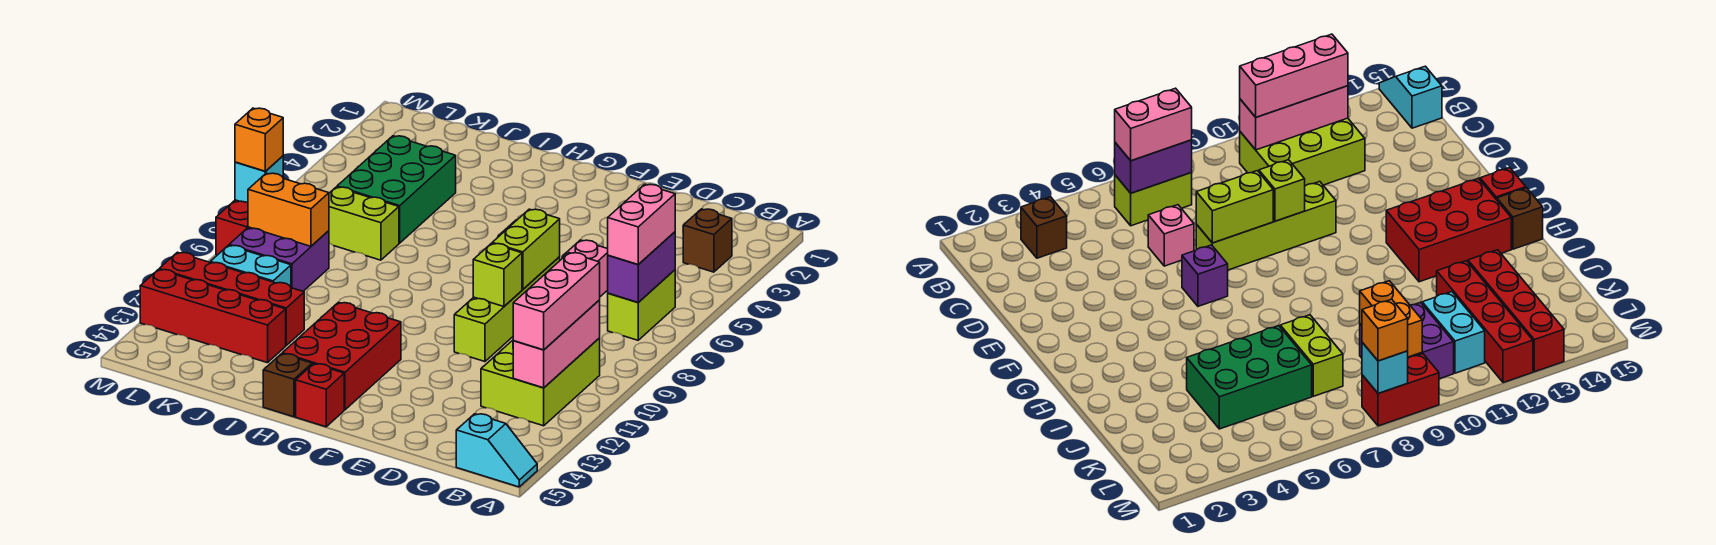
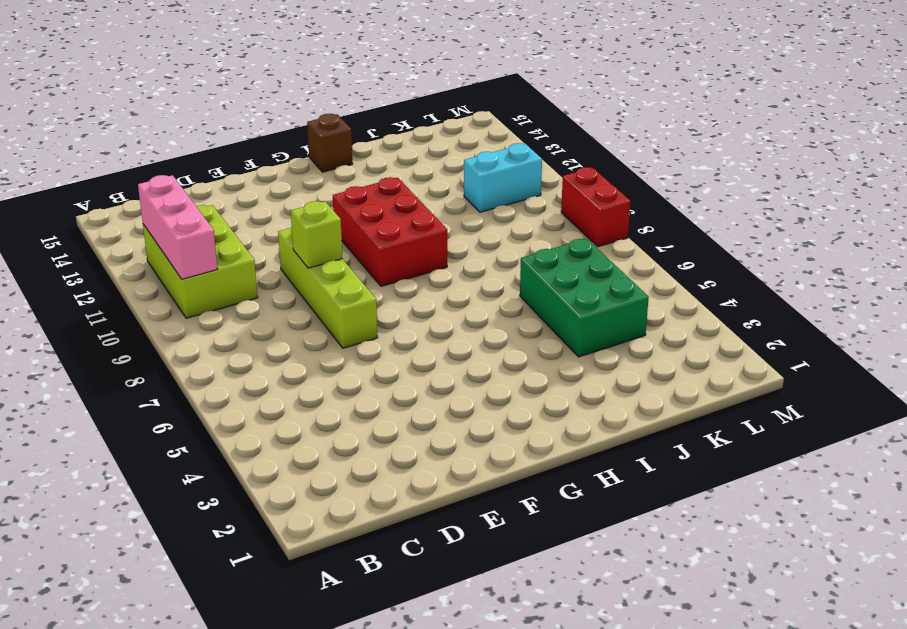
red 2x3 brick [333,177,447,286] -> red 2x3 brick moved to [282,303,401,410]
none -> cyan 1x2 slope [456,414,537,487]
none -> brown 1x1 brick [683,209,732,272]
none -> lime 1x2 brick [608,270,675,340]

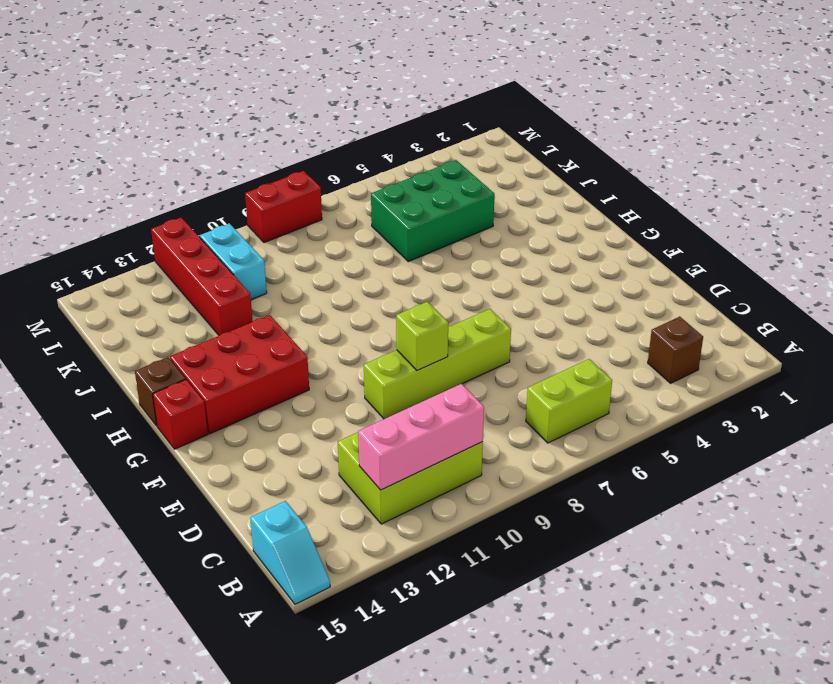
none -> pink 1x1 brick [562,240,608,297]
none -> purple 1x1 brick [1182,245,1228,306]
none -> lime 1x2 brick [329,187,399,260]

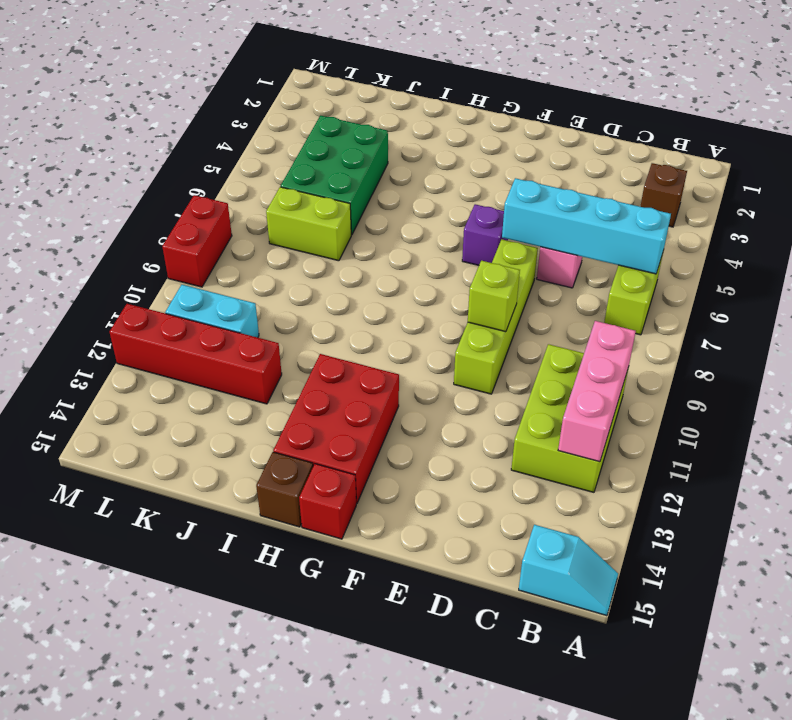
cyan 1x4 brick [502,178,671,274] -> purple 1x2 brick [608,232,675,302]
none -> red 1x4 brick [140,269,286,363]
none -> purple 2x2 brick [229,227,329,291]
none -> lime 1x2 brick [492,209,560,289]

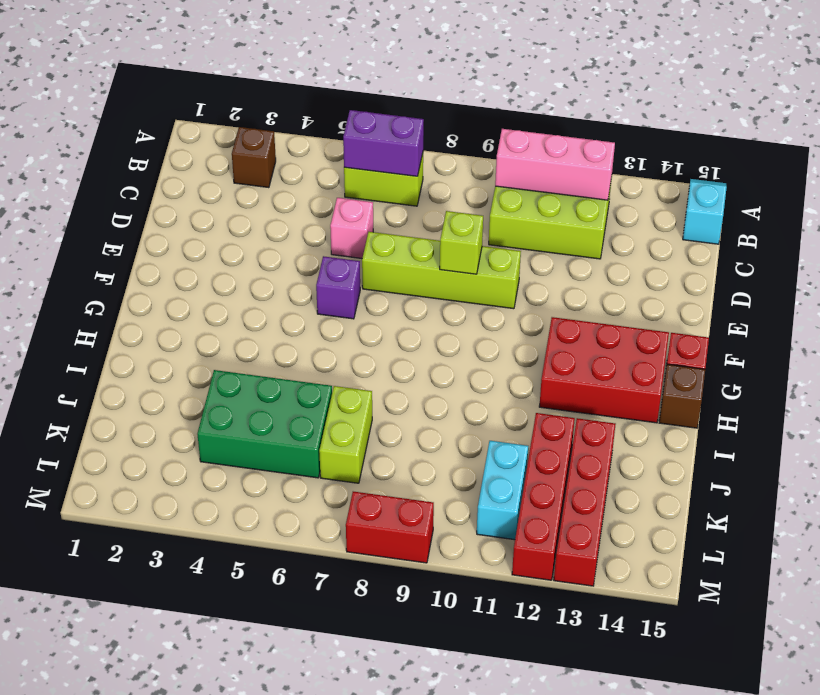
none -> purple 2x2 brick [229,227,329,291]
none -> lime 1x2 brick [492,209,560,289]
none -> orange 1x2 brick [248,173,329,246]

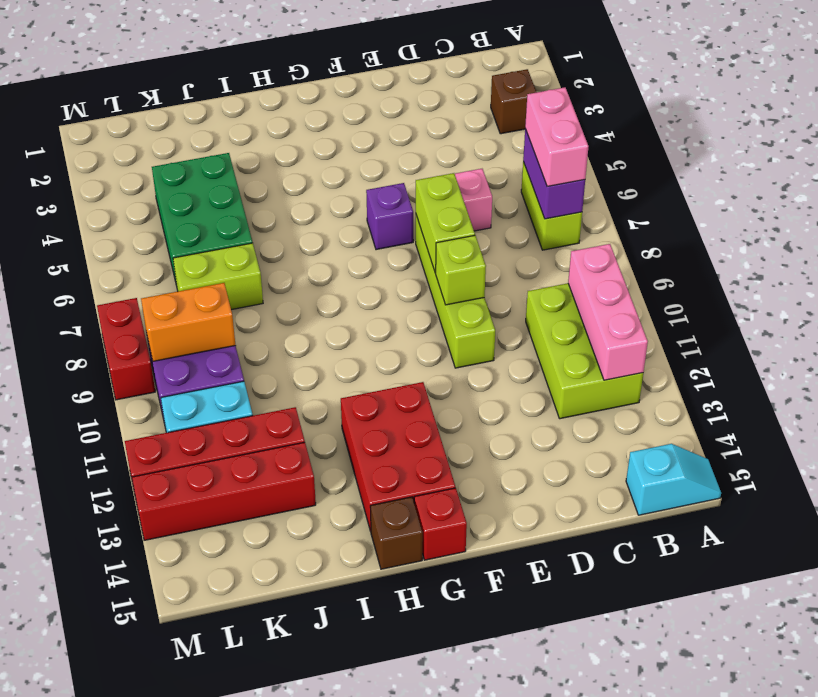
none -> cyan 1x1 brick [235,156,283,203]
none -> pink 1x3 brick [513,253,600,350]
none -> orange 1x1 brick [235,108,283,171]

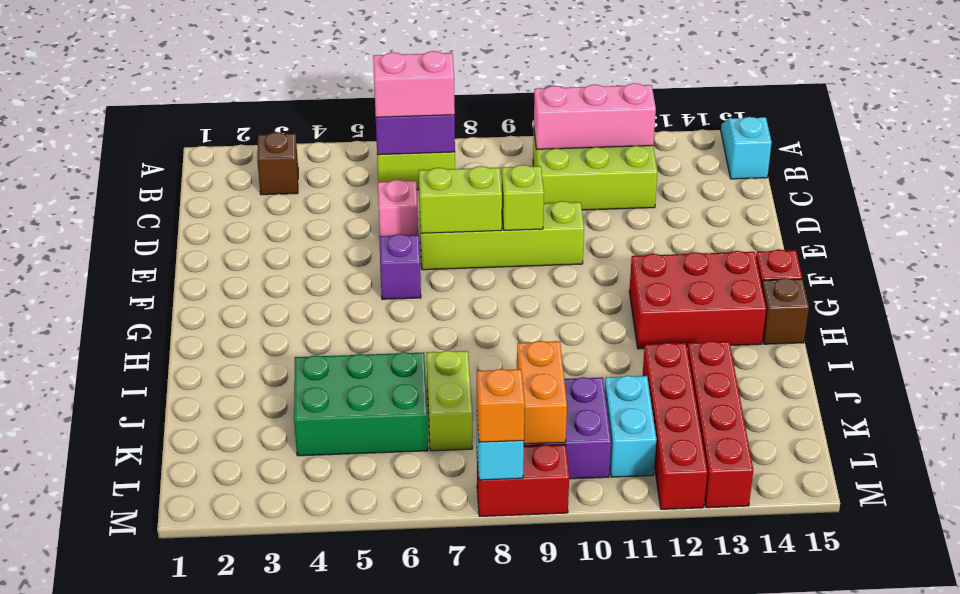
none -> pink 1x3 brick [513,253,600,350]

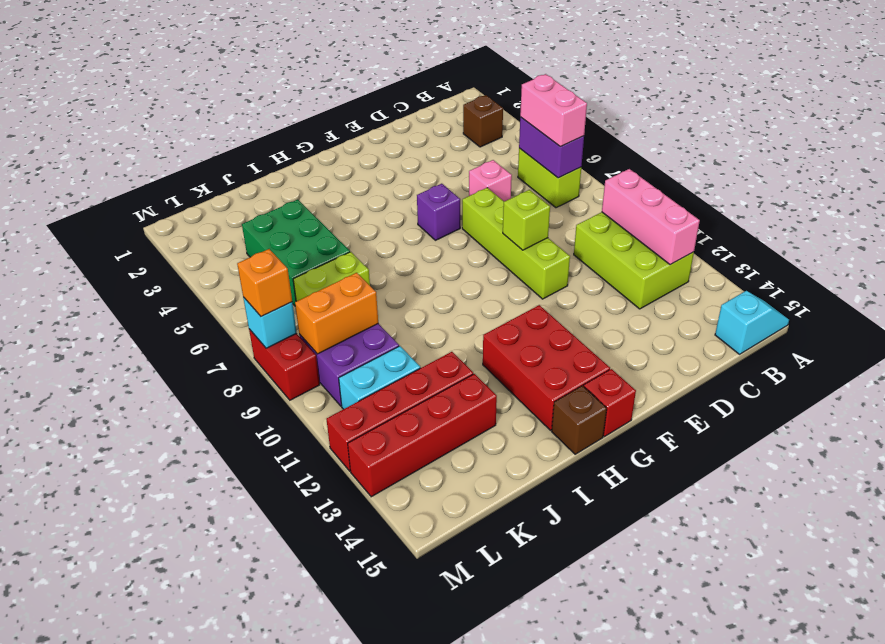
none -> lime 1x2 brick [492,209,560,289]
none -> pink 1x3 brick [513,253,600,350]

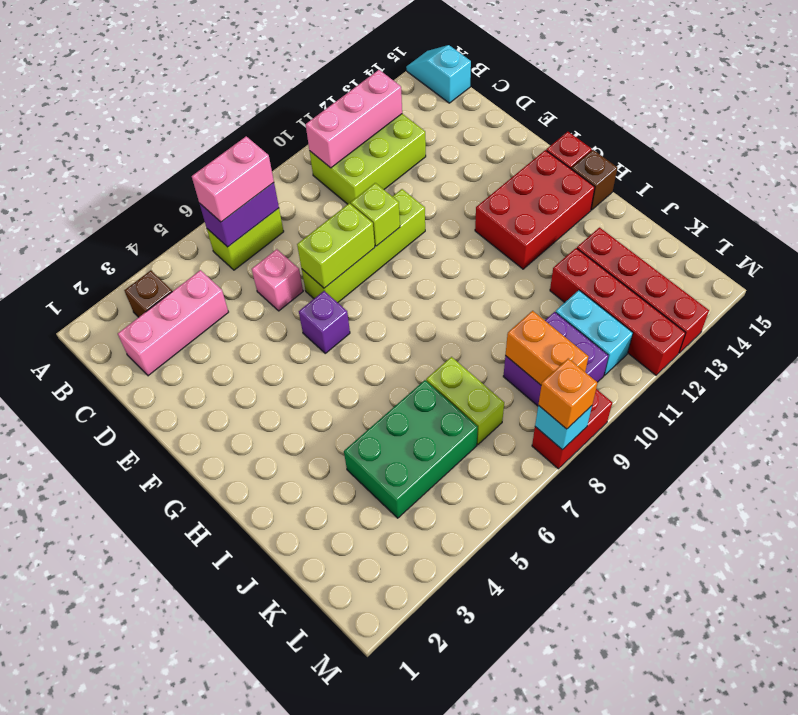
pink 1x3 brick [118,270,228,376] -> pink 1x3 brick moved to [513,253,600,350]

